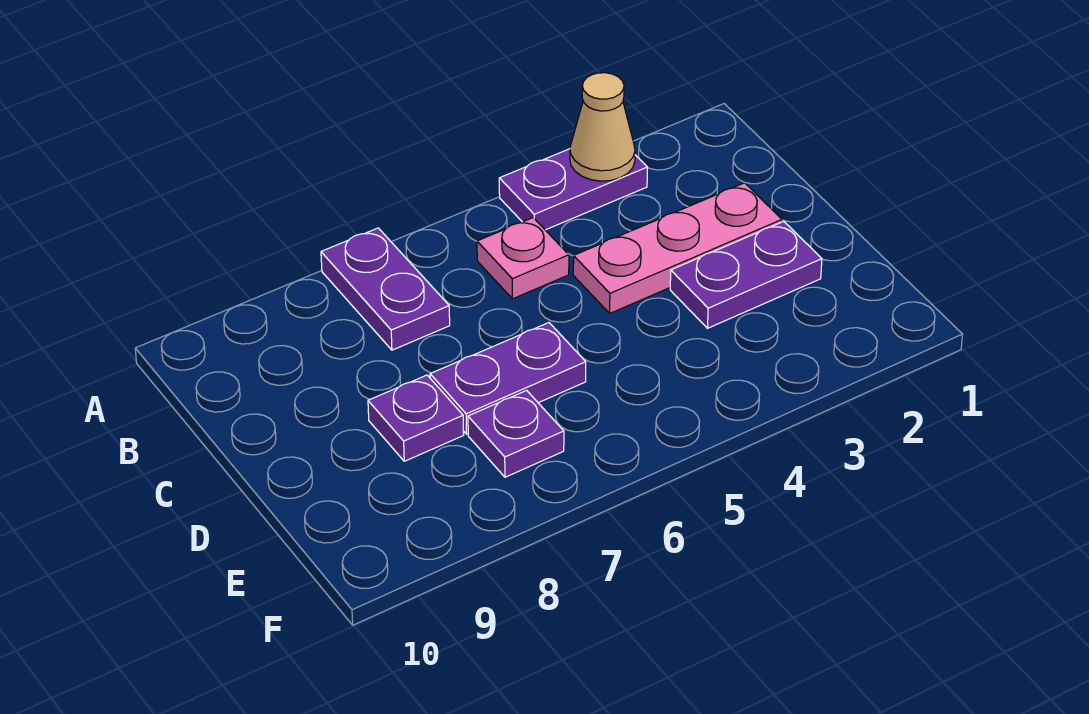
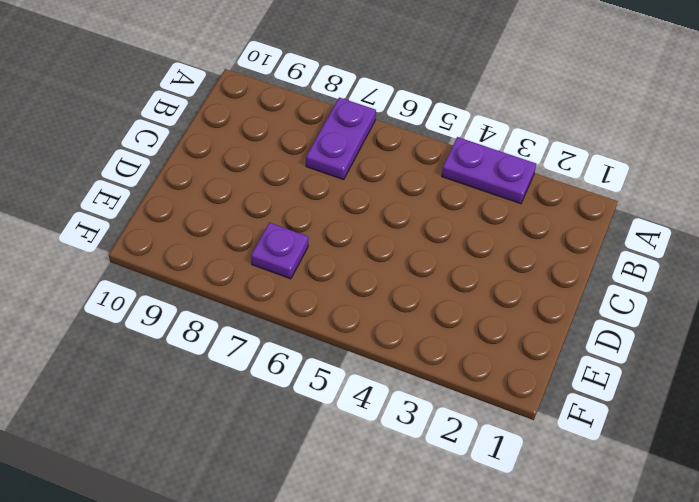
none -> pink 1x1 plate [477,218,569,299]
none -> pink 1x3 plate [573,183,782,313]

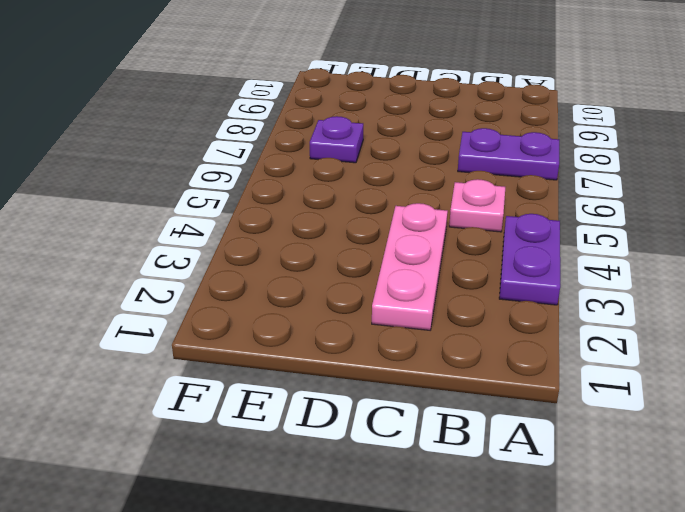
none -> purple 1x2 plate [670,221,822,328]
none -> purple 1x2 plate [430,323,586,434]

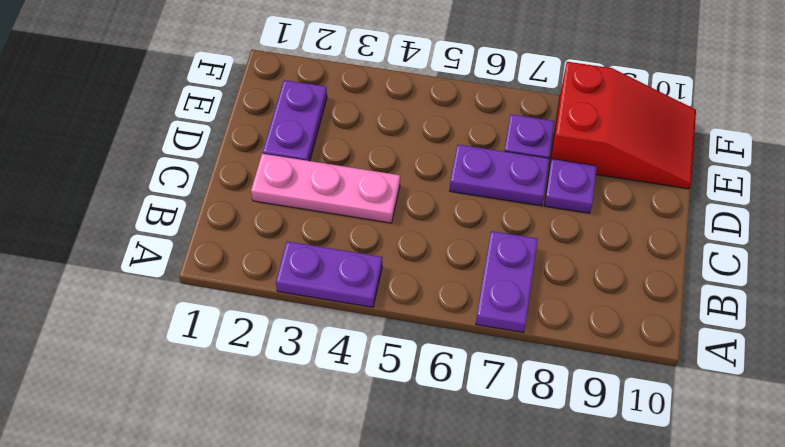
purple 1x2 plate [263,80,327,161] -> purple 1x2 plate turned to [670,221,822,328]
red 2x3 slope [550,62,696,189] -> none
none -> pink 1x1 plate [477,218,569,299]
none -> tan 1x1 cone [570,73,635,181]

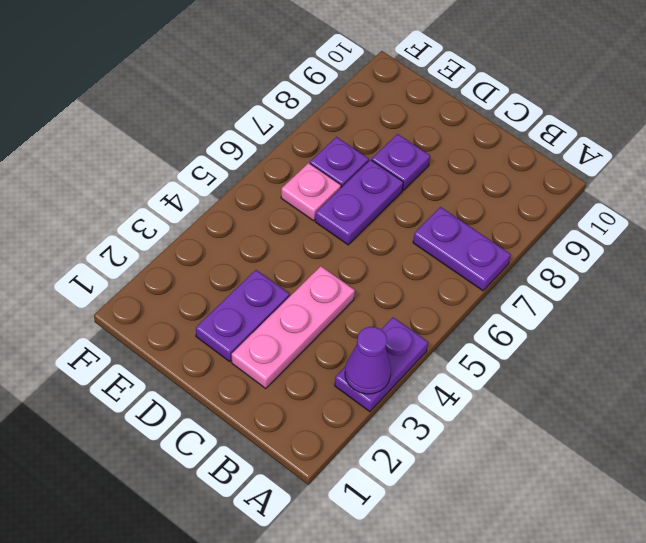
purple 1x1 cone [345,327,391,394] -> tan 1x1 cone [570,73,635,181]
pink 1x1 plate [281,163,341,221] -> pink 1x1 plate moved to [477,218,569,299]

